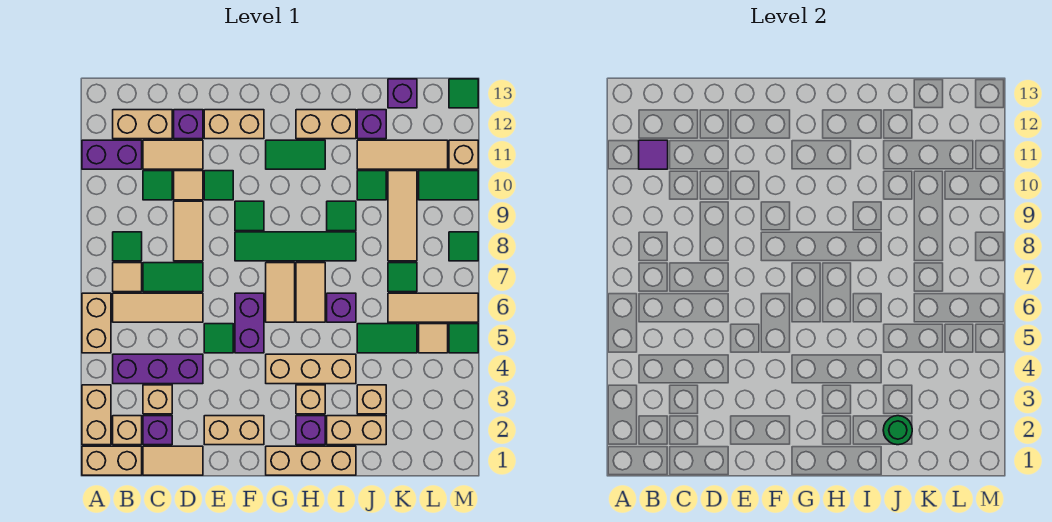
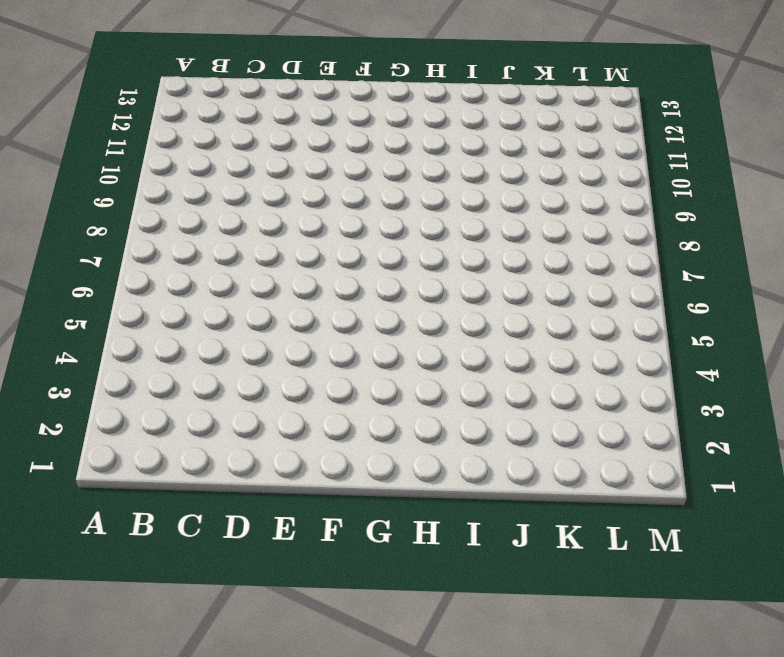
none -> tan 1x2 brick [82,446,142,475]
none -> tan 1x2 brick [82,385,111,445]
none -> tan 1x2 brick [82,293,111,353]
none -> purple 1x2 brick [82,140,142,169]

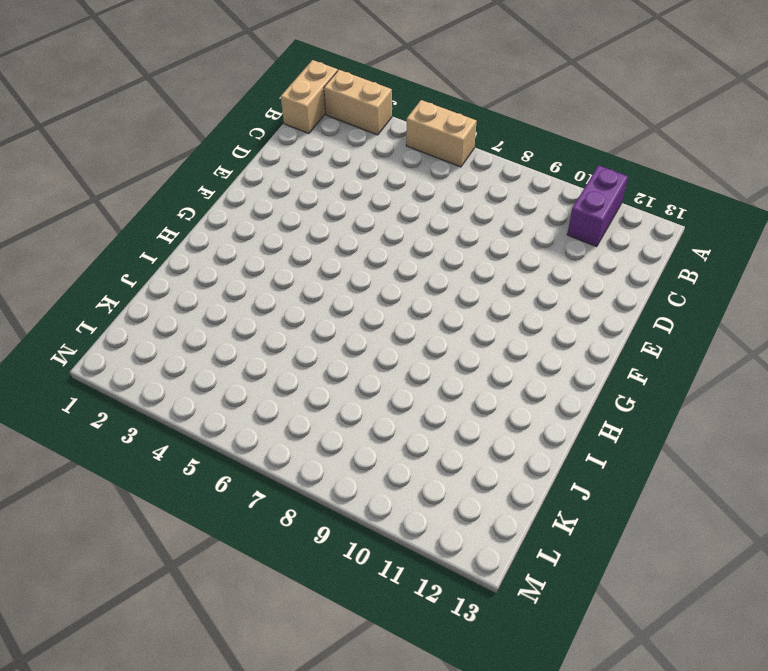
none -> tan 1x1 brick [113,416,142,445]
none -> purple 1x3 brick [113,354,203,384]
none -> tan 1x3 tile [113,293,203,322]
none -> tan 1x1 tile [113,263,142,292]

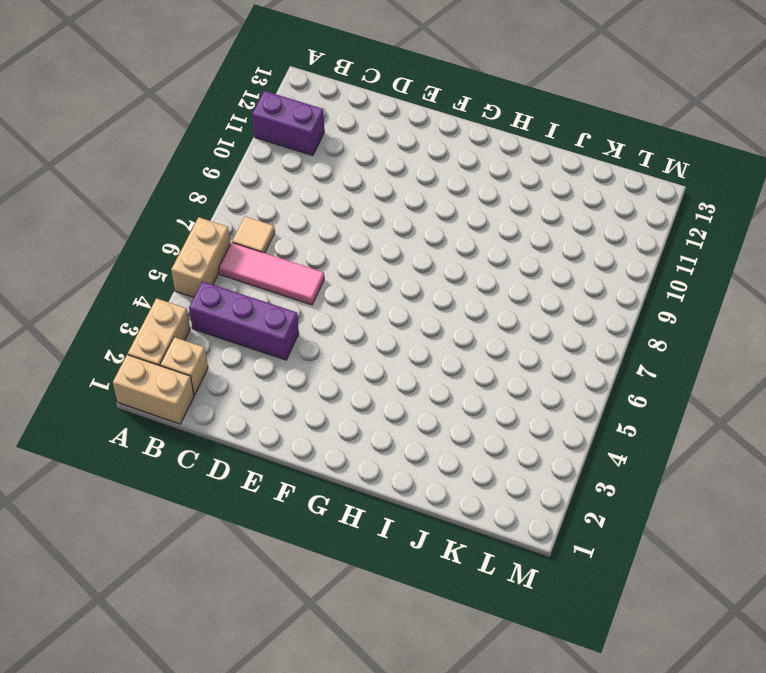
pink 1x3 tile [219,243,324,305] -> tan 1x3 tile [113,293,203,322]
none -> green 1x1 tile [113,232,142,261]
none -> tan 1x2 brick [113,110,172,139]
none -> tan 1x2 tile [143,446,203,475]
none -> purple 1x1 brick [143,416,172,445]

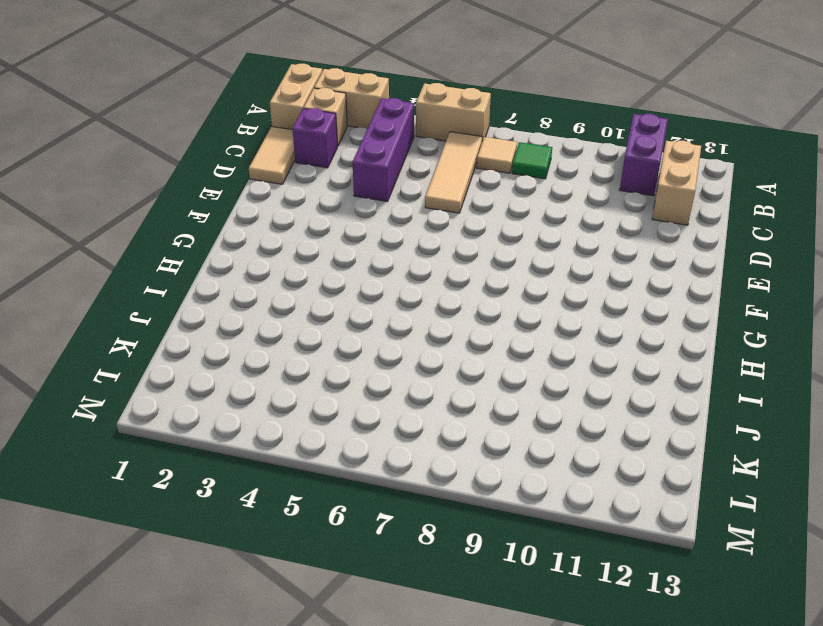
none -> tan 1x1 brick [143,385,172,414]
none -> green 1x2 tile [143,263,203,292]
none -> green 1x1 tile [143,171,172,200]
none -> tan 1x2 tile [143,140,203,169]

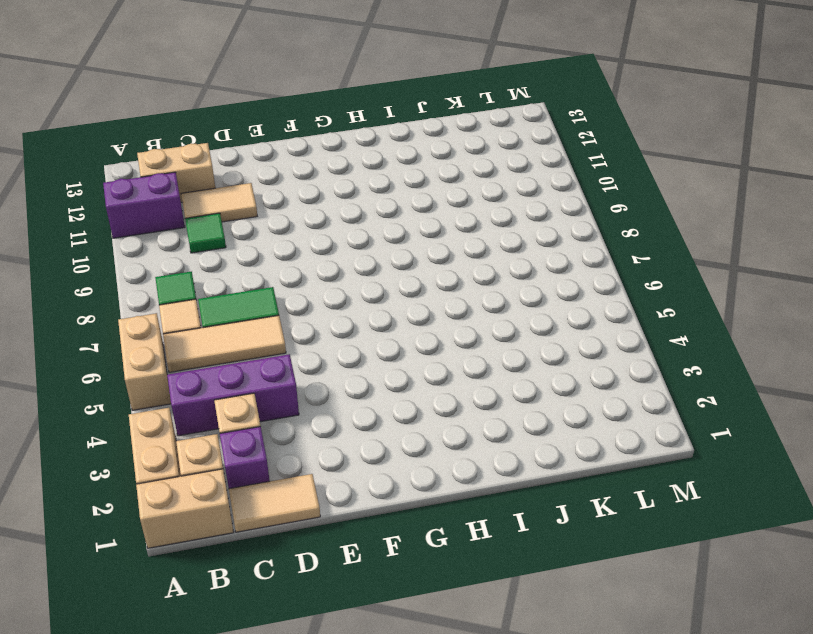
none -> tan 1x2 tile [174,201,203,261]
none -> tan 1x1 tile [174,171,203,200]
none -> purple 1x1 brick [174,110,203,139]
none -> tan 1x2 brick [204,416,264,445]

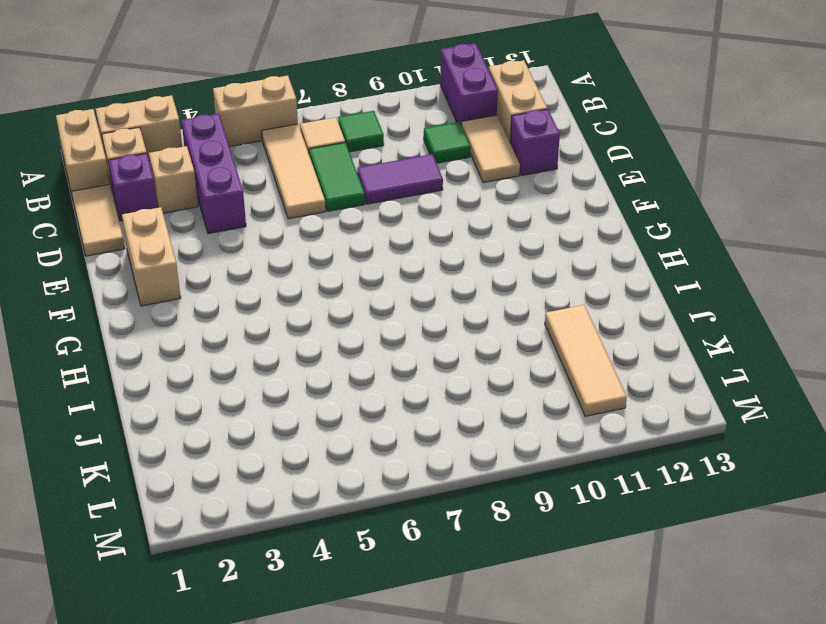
purple 1x2 tile [357,154,443,204] -> tan 1x2 tile [174,201,203,261]
none -> tan 1x1 tile [174,171,203,200]
none -> green 1x1 tile [204,324,233,353]
none -> green 1x1 tile [204,171,233,200]
none -> tan 1x2 brick [204,110,264,139]

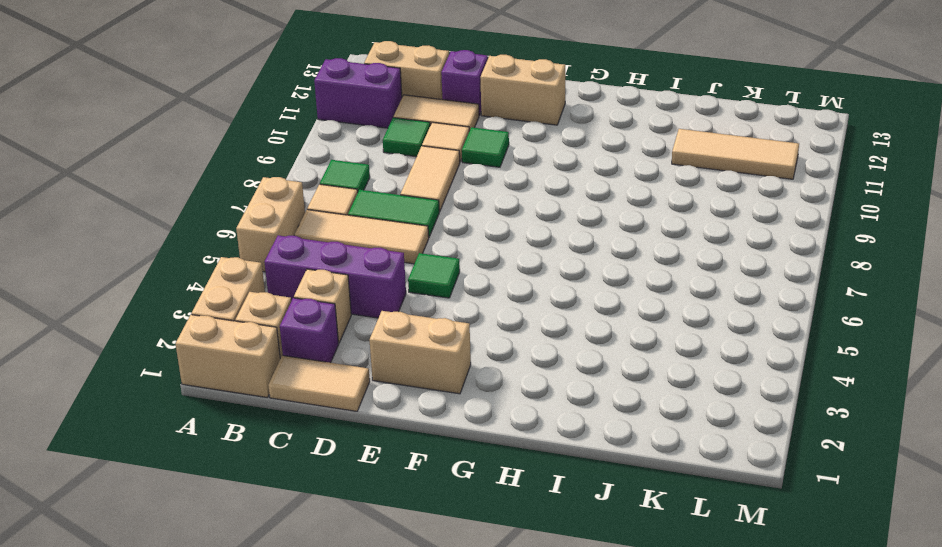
none -> purple 1x2 brick [235,293,264,353]
none -> green 1x4 tile [235,232,356,261]
none -> green 1x1 tile [235,201,264,231]
none -> tan 1x3 brick [266,446,356,475]

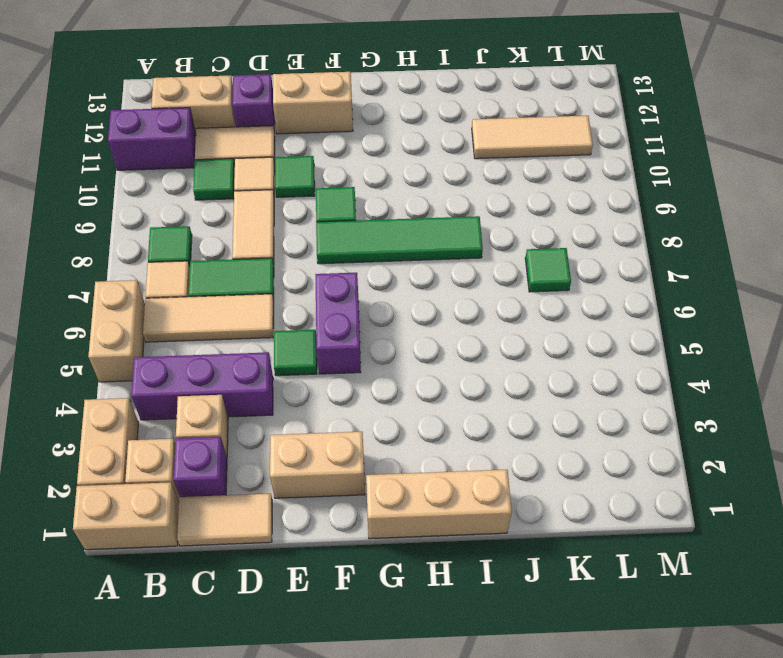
none -> tan 1x3 brick [266,354,356,384]
none -> tan 1x2 tile [266,263,295,322]
none -> green 1x2 tile [266,140,325,169]
none -> purple 1x1 brick [296,416,325,445]

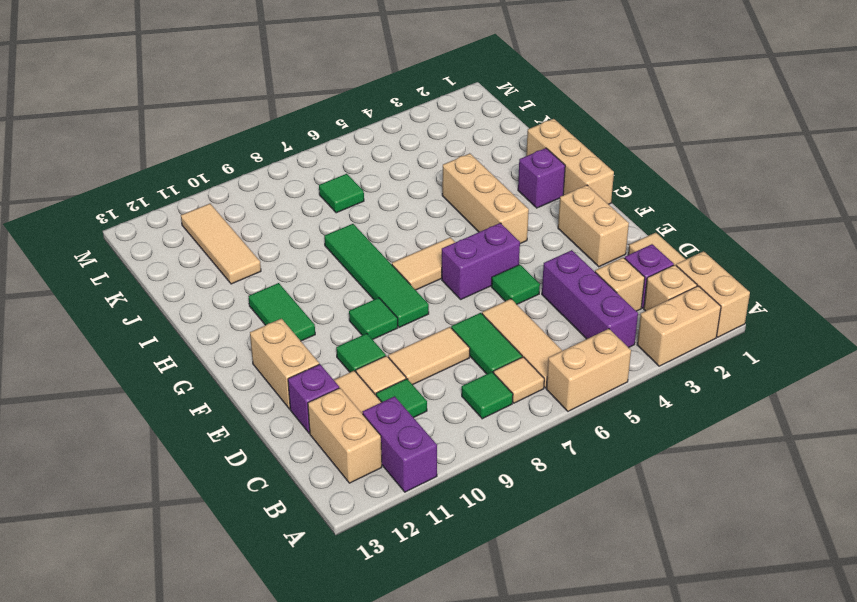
none -> tan 1x1 brick [296,385,325,414]
none -> tan 1x2 tile [296,263,325,322]
none -> tan 1x2 brick [296,110,356,139]
none -> tan 1x2 brick [327,416,386,445]

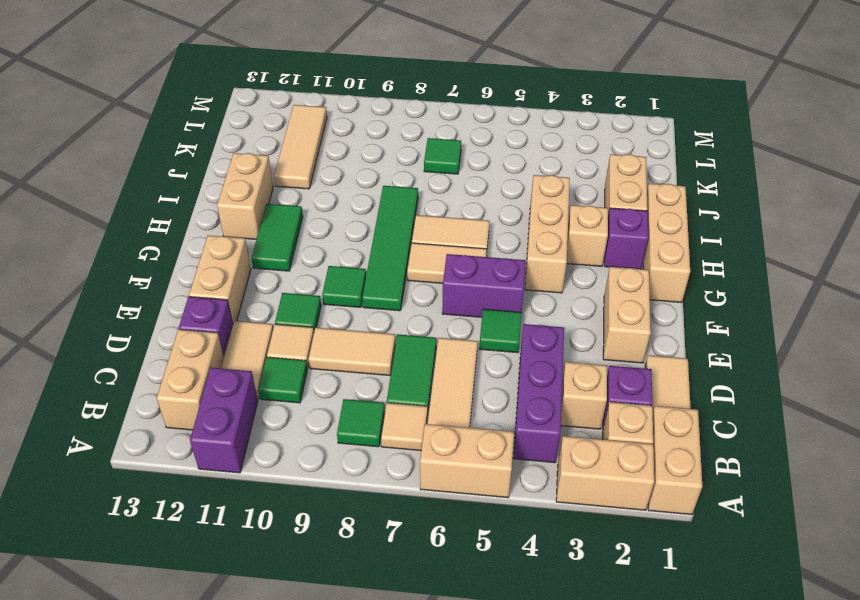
none -> purple 1x1 brick [327,293,356,322]
none -> green 1x1 tile [327,201,356,231]
none -> tan 1x1 brick [357,385,386,414]
none -> green 1x2 tile [357,324,417,353]

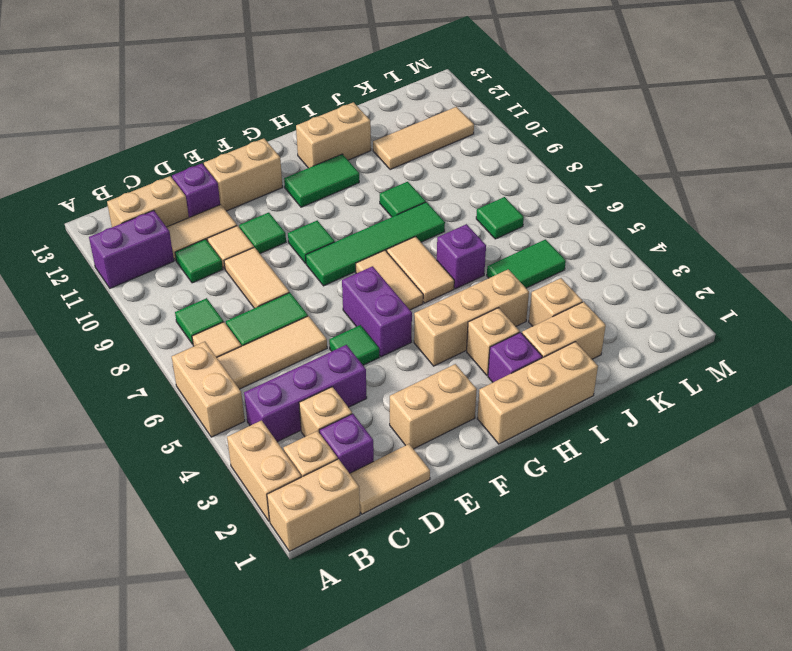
none -> green 1x1 tile [357,171,386,200]
none -> purple 1x1 brick [357,110,386,139]
none -> tan 1x3 tile [388,293,478,322]
none -> tan 1x3 tile [388,171,417,261]

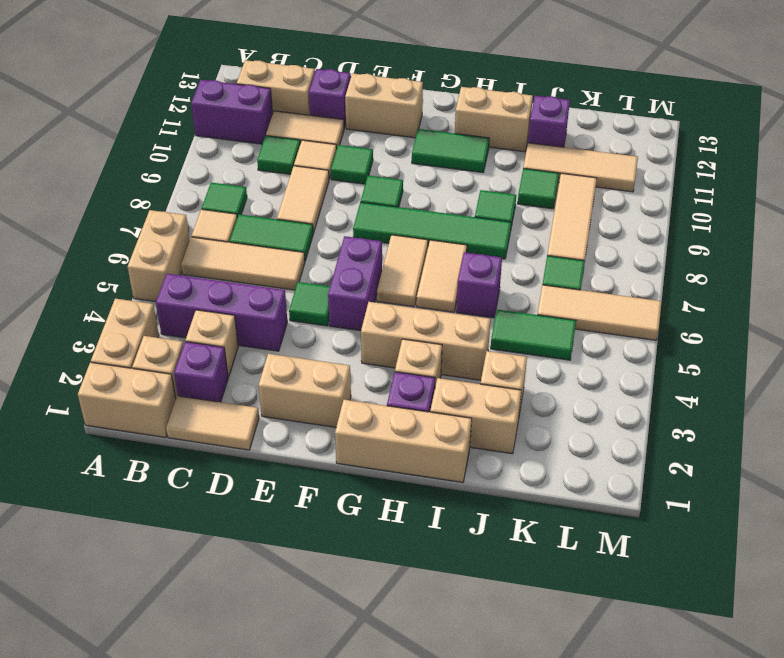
none -> purple 1x1 brick [388,79,417,108]
none -> tan 1x1 tile [419,324,448,353]
none -> green 1x2 tile [419,171,478,200]
none -> green 1x1 tile [449,324,478,353]

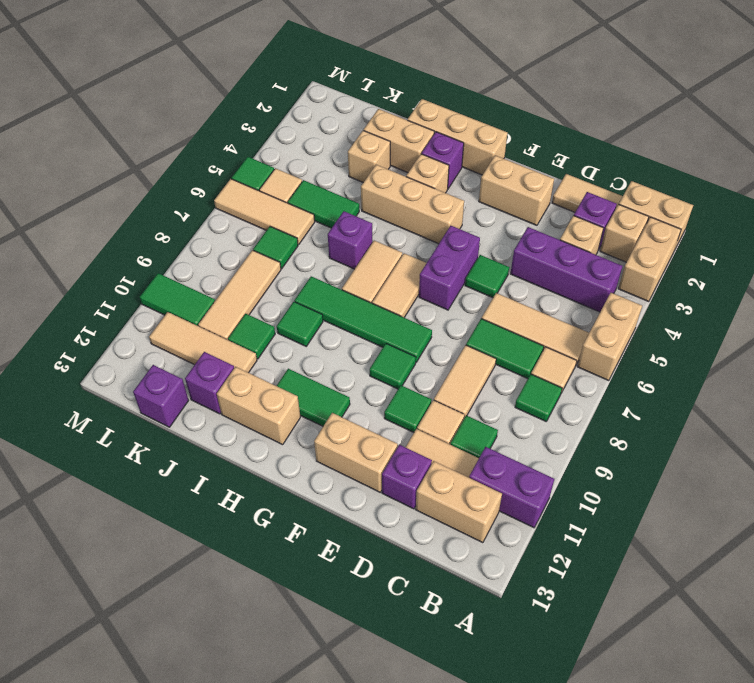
none -> green 1x1 tile [449,232,478,261]
none -> tan 1x1 brick [449,140,478,169]
none -> green 1x1 tile [449,79,478,108]
none -> purple 1x1 tile [639,140,668,169]

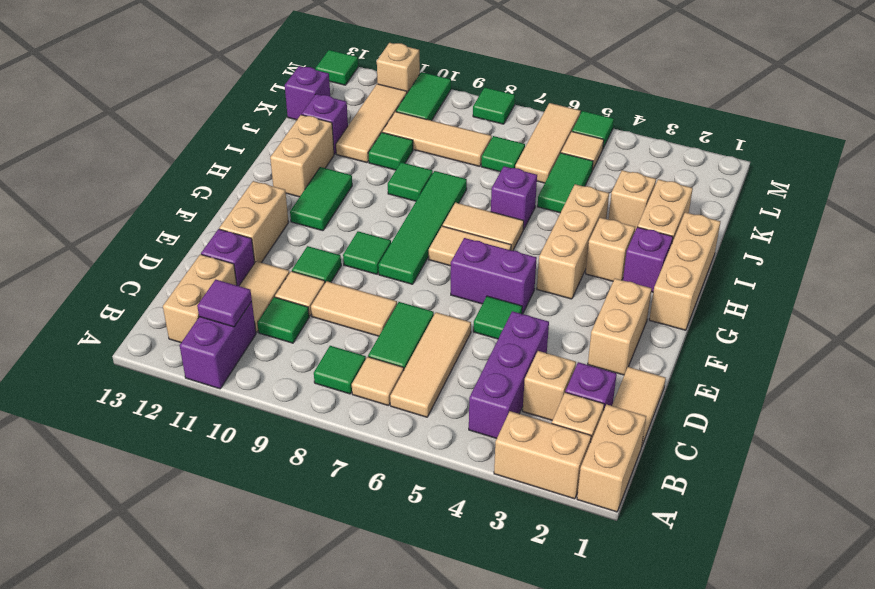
none -> tan 1x2 brick [82,293,111,353]
none -> green 1x1 round brick [883,416,912,445]

